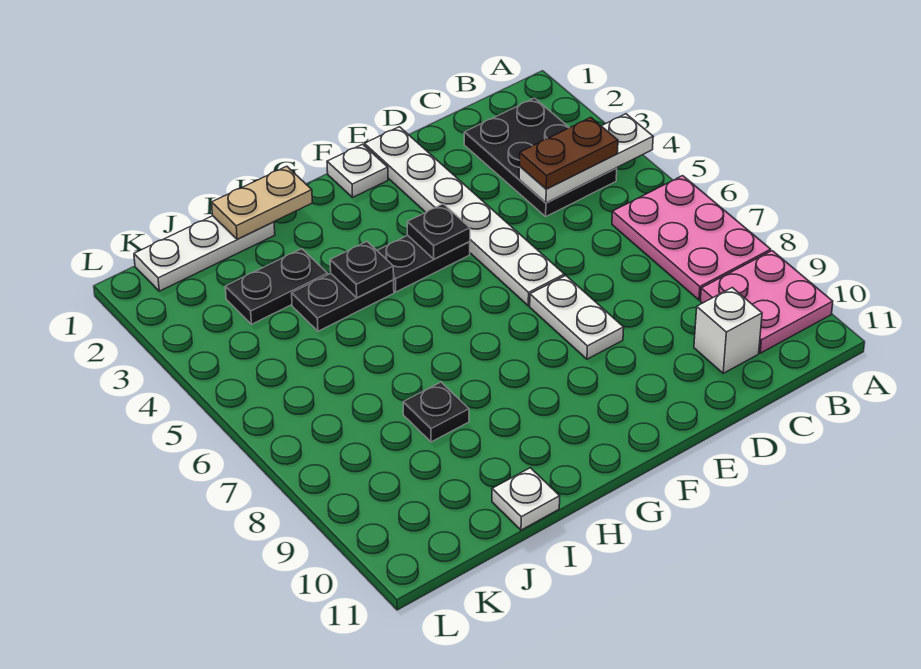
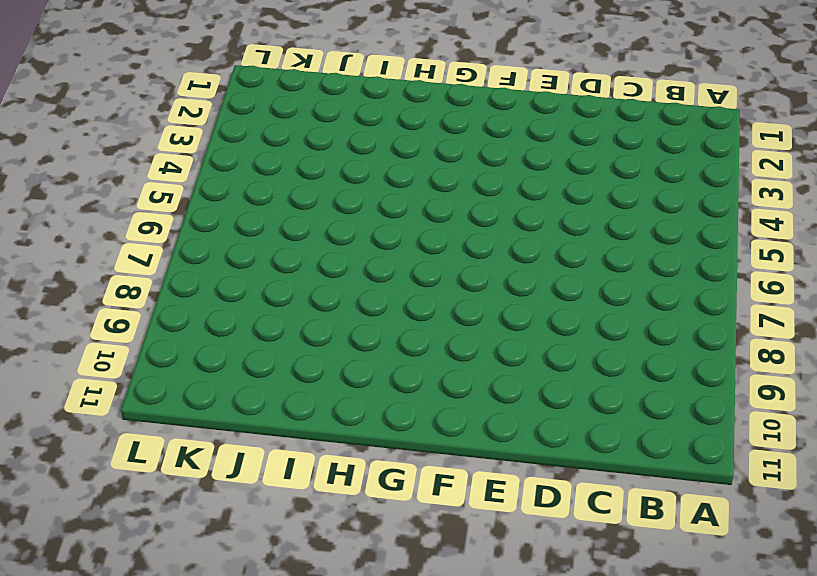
none -> pink 2x3 plate [612,176,771,300]
none -> pink 2x2 plate [700,251,833,353]
none -> black 2x3 plate [464,98,617,216]

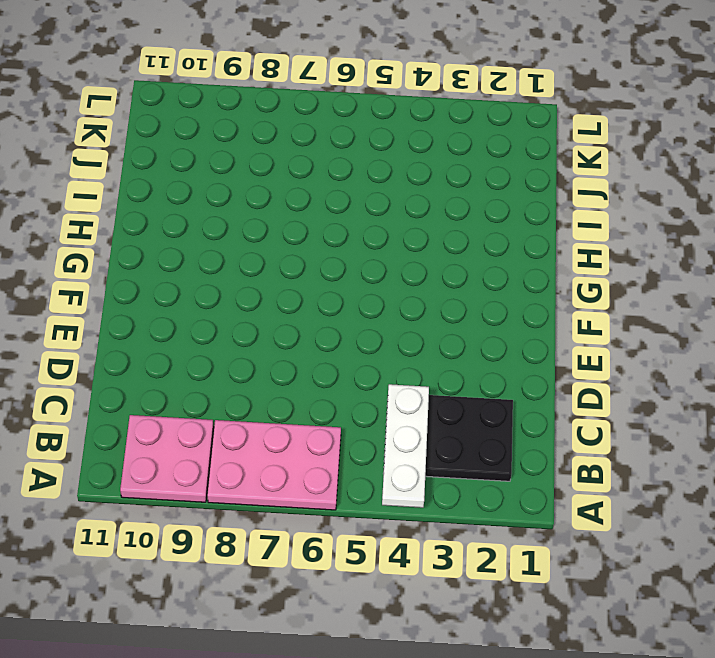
none -> white 1x1 brick [694,288,762,373]
none -> white 1x6 plate [364,127,564,306]
none -> white 1x2 plate [530,276,624,359]

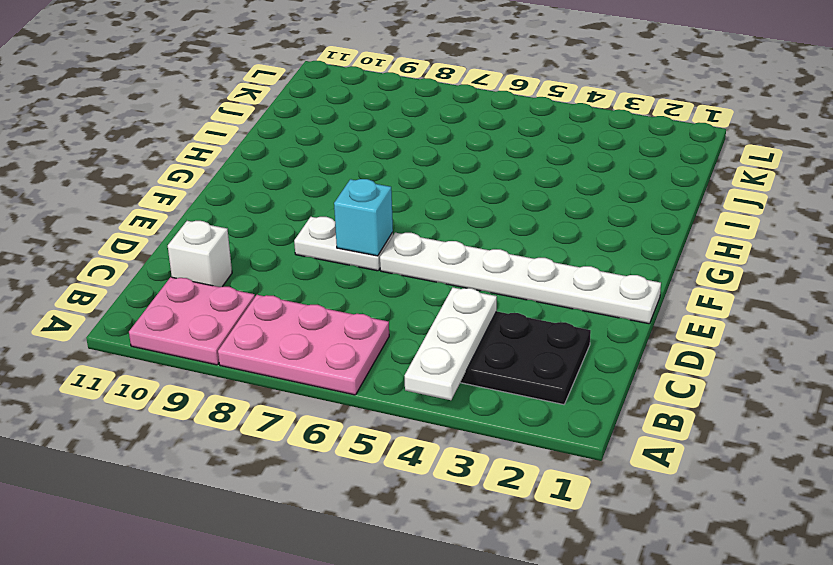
cyan 1x1 brick [334,179,393,256] -> none
none -> white 1x1 plate [327,144,388,197]
none -> black 1x2 plate [377,235,470,292]
none -> black 1x2 plate [292,273,394,331]

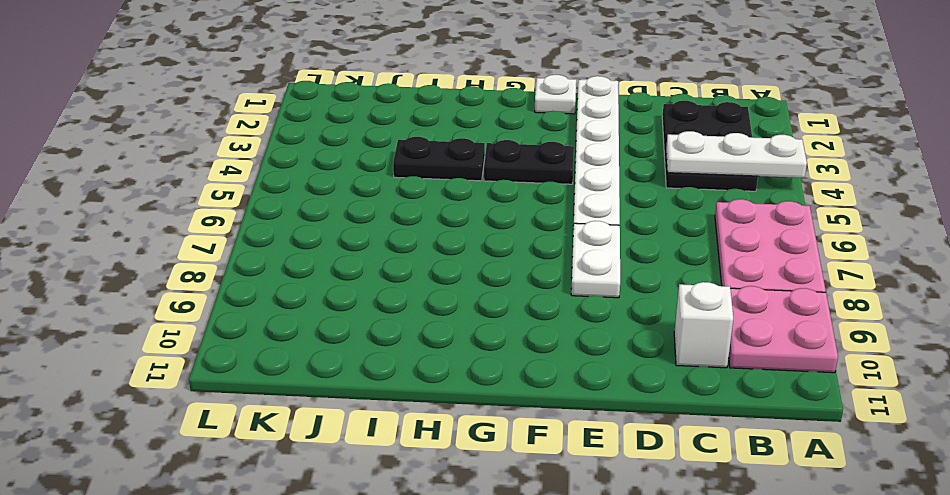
none -> white 1x3 plate [134,216,275,291]
none -> black 1x2 plate [225,249,328,324]
none -> black 1x1 plate [403,382,469,442]

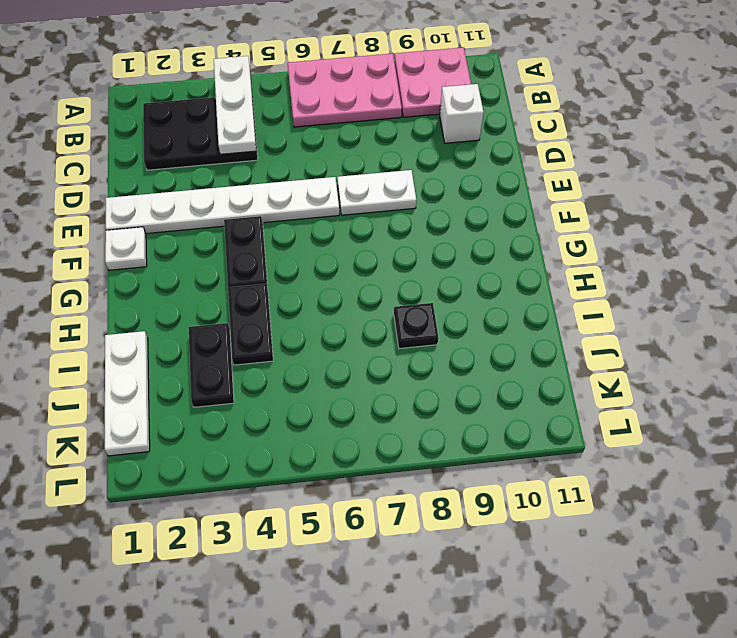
none -> white 1x1 plate [492,468,560,530]
none -> black 1x1 plate [407,204,470,259]
none -> tan 1x2 plate [212,166,312,239]

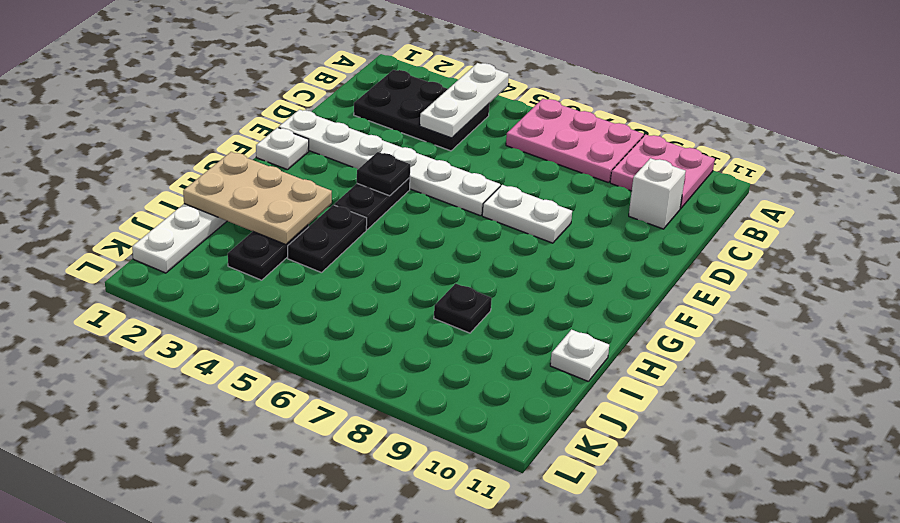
tan 2x3 plate [183,152,332,245] -> tan 1x2 plate [212,166,312,239]
none -> black 1x1 plate [330,242,394,298]
none -> brown 1x2 plate [520,117,618,189]

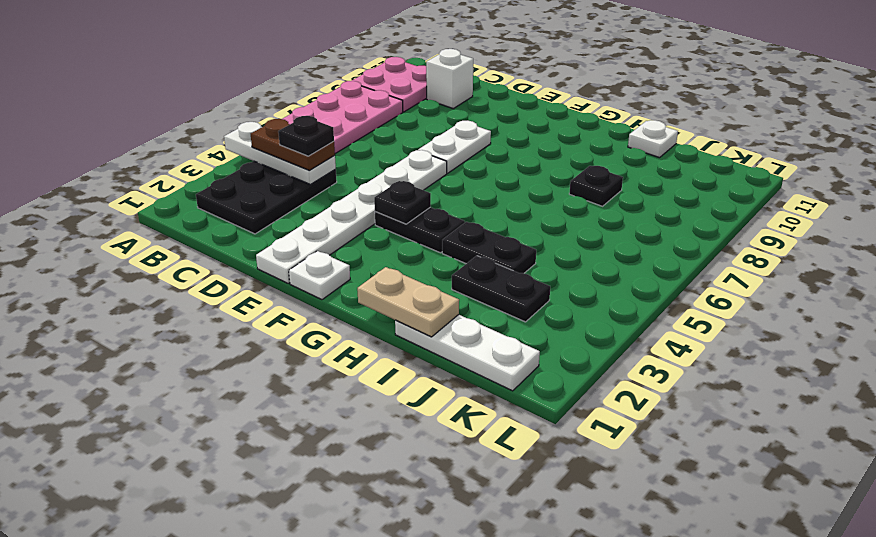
black 1x1 plate [278,116,334,156] -> black 1x1 plate moved to [330,242,394,298]

